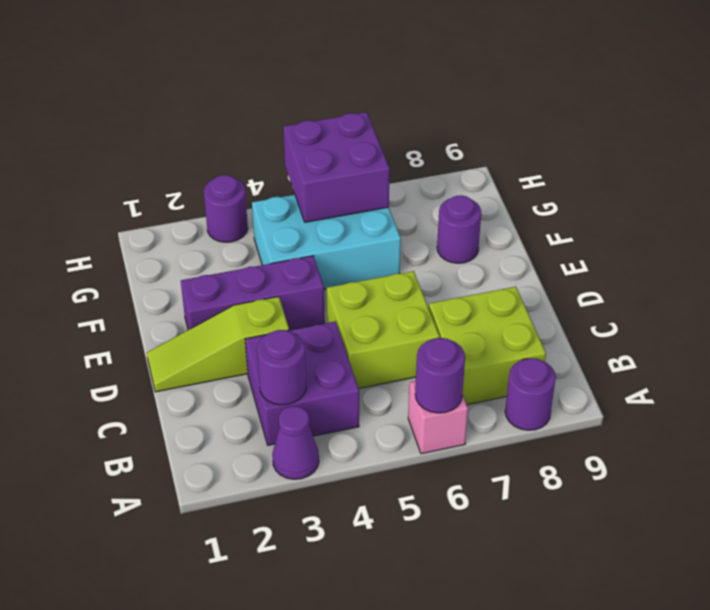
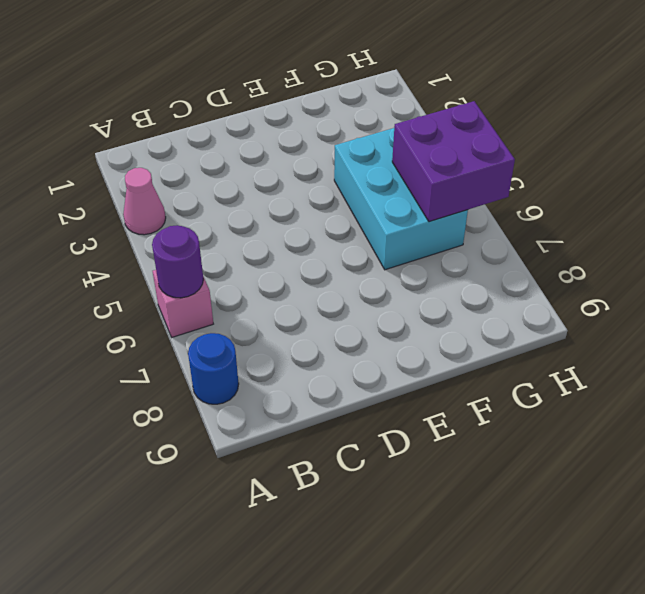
pink 1x1 cone [123,168,166,235] -> purple 1x1 cone [272,406,319,479]
blue 1x1 round brick [188,333,239,404] -> purple 1x1 round brick [505,358,556,430]
none -> purple 2x2 brick [245,321,359,445]
none -> lime 2x2 brick [429,287,546,405]
none -> lime 2x2 brick [327,271,440,389]

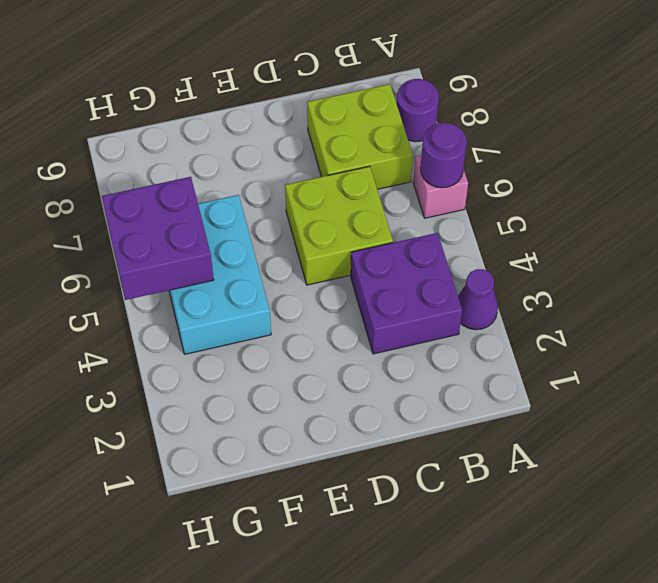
none -> lime 1x3 slope [147,297,289,392]
none -> purple 1x3 brick [181,256,325,330]
none -> purple 1x1 round brick [437,195,481,263]

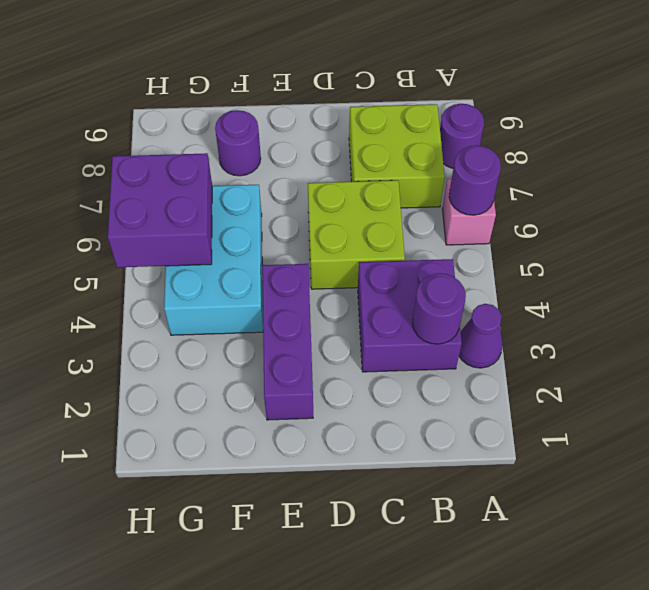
none -> lime 1x3 slope [147,297,289,392]
none -> purple 1x1 round brick [204,175,248,242]

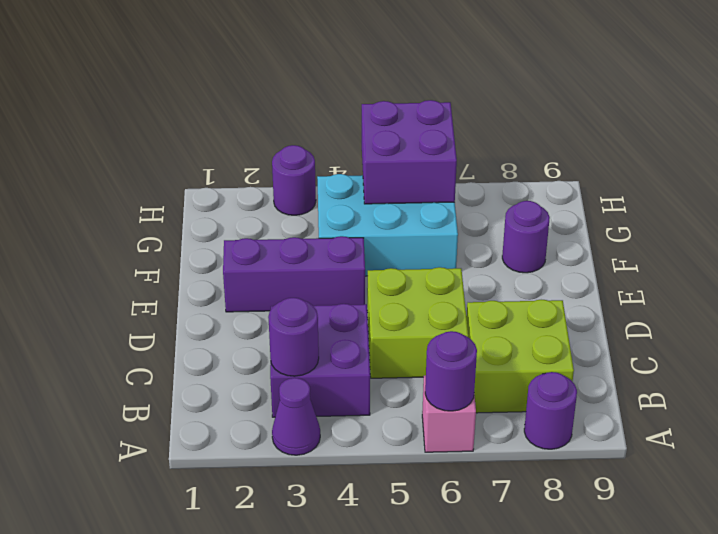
none -> lime 1x3 slope [147,297,289,392]

